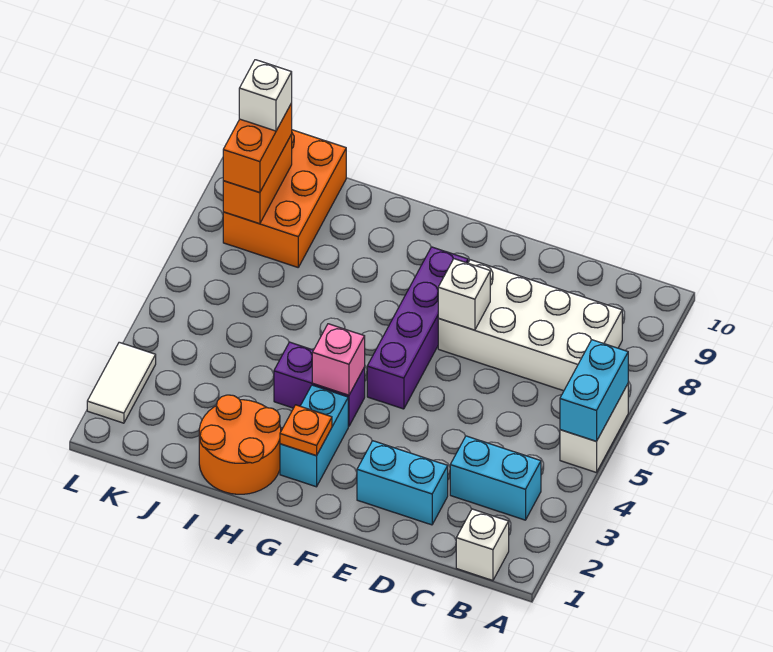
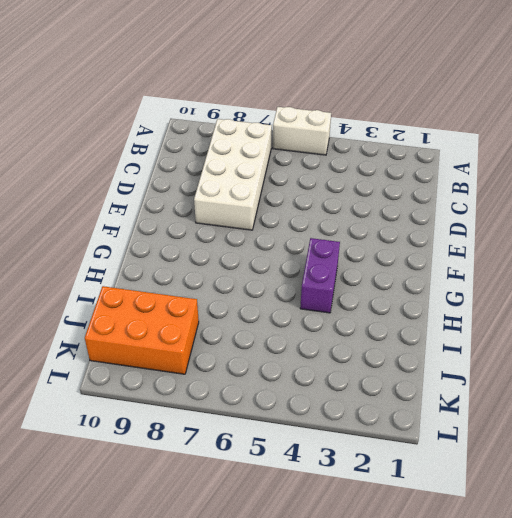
none -> white 1x1 brick [456,509,509,580]
none -> cyan 1x2 brick [450,436,541,520]
none -> cyan 1x2 brick [357,441,448,525]

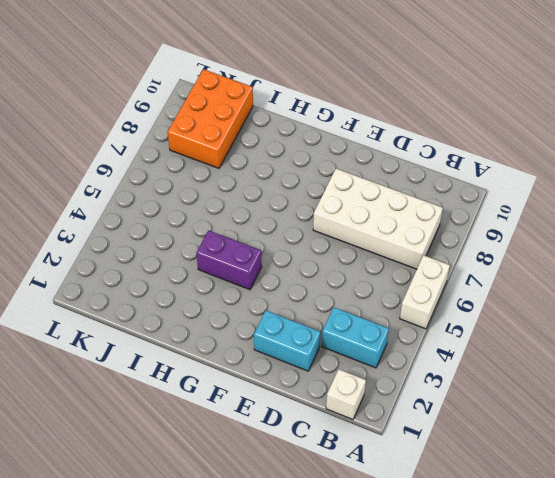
none -> purple 1x4 brick [367,247,468,409]
none -> cyan 1x2 brick [280,385,348,487]
none -> orange 2x2 round brick [199,395,281,494]

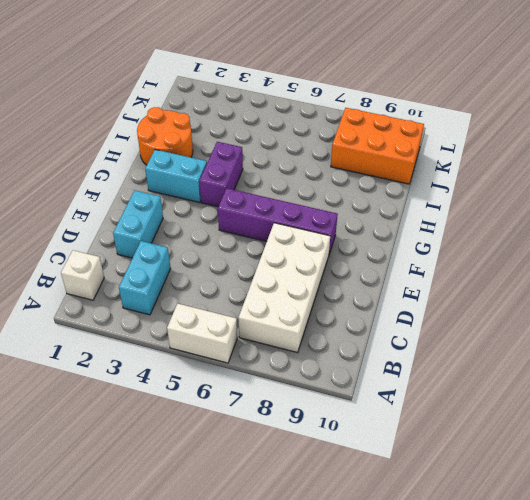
none -> white 1x2 tile [87,342,156,423]
none -> cyan 1x2 brick [560,340,628,441]
none -> white 1x1 brick [438,259,490,330]

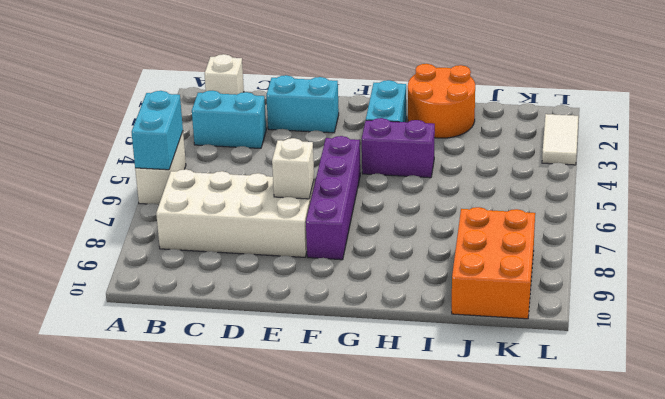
none -> orange 1x1 plate [280,405,332,456]
none -> pink 1x1 brick [312,324,365,395]
none -> orange 1x2 brick [223,134,292,224]

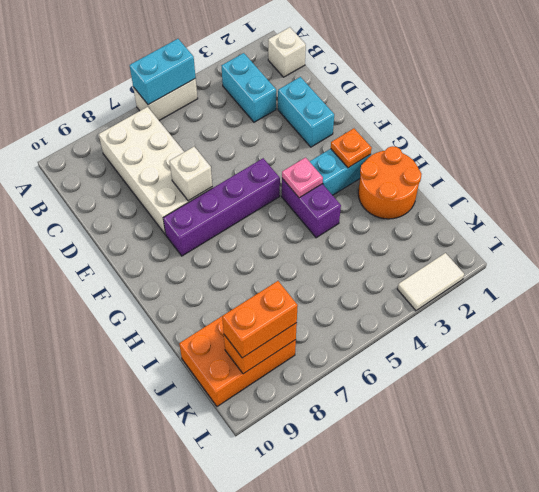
pink 1x1 plate [282,158,323,198] -> pink 1x1 brick [312,324,365,395]
none -> white 1x1 brick [239,60,292,131]

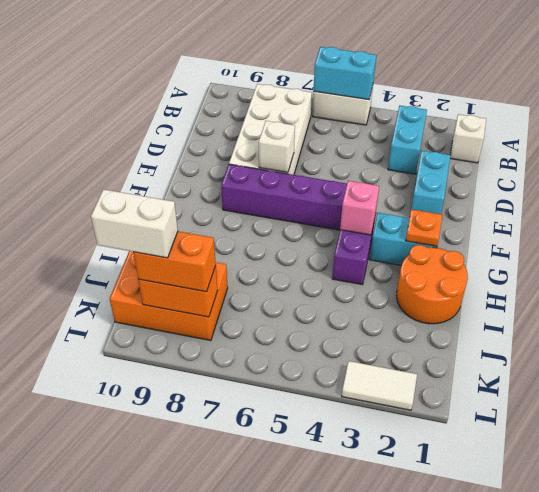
white 1x2 brick [91,189,178,258] -> white 1x1 brick [239,60,292,131]

